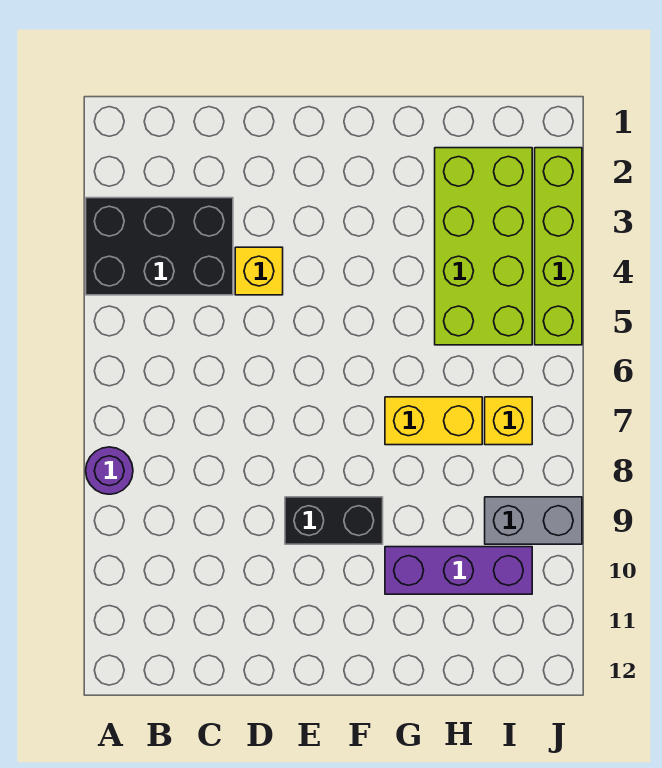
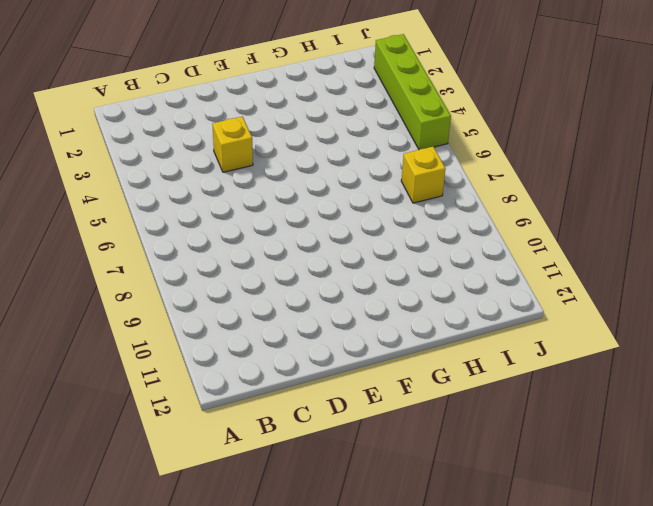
none -> black 2x3 brick [86,198,233,295]
none -> purple 1x1 round brick [86,447,133,494]

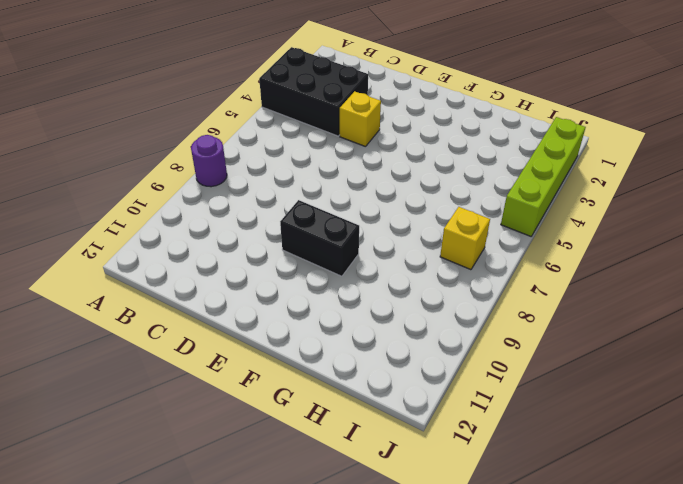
none -> yellow 1x2 brick [385,397,482,445]
none -> purple 1x3 brick [385,547,532,594]

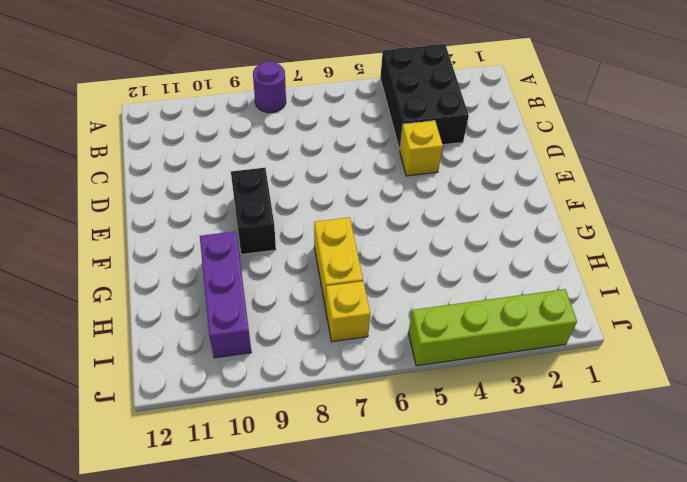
none -> lime 2x4 brick [435,148,532,345]
none -> grey 1x2 brick [485,497,582,544]

